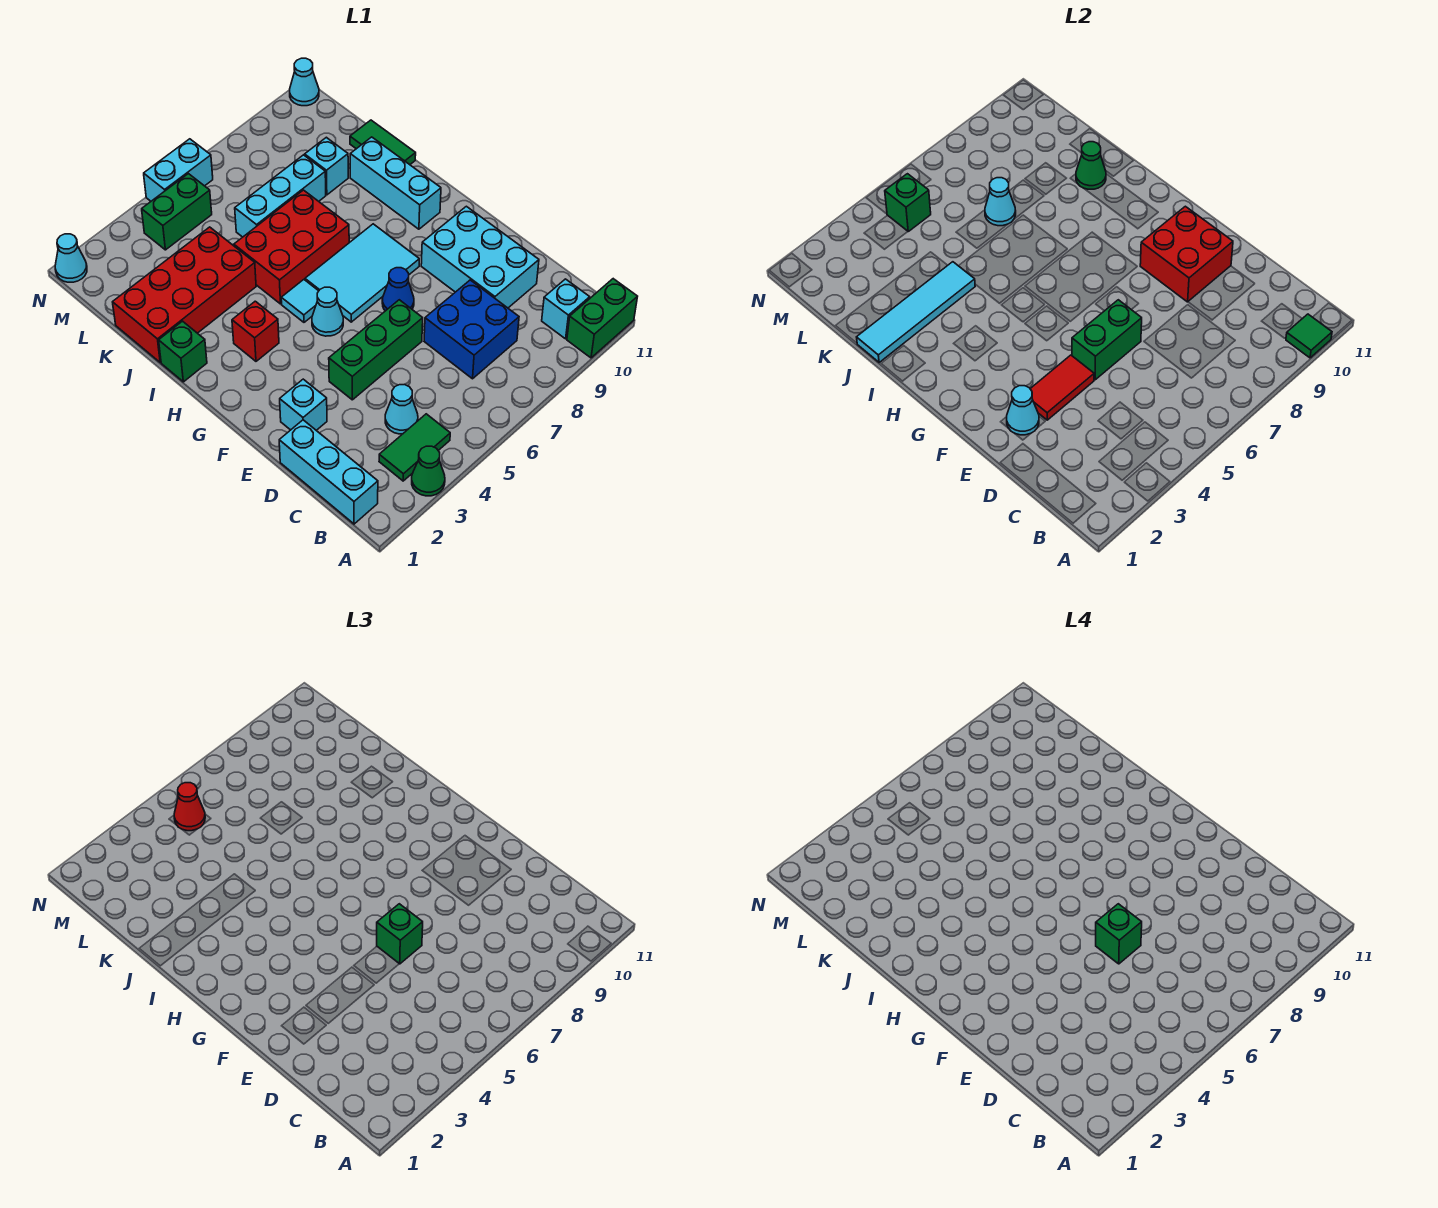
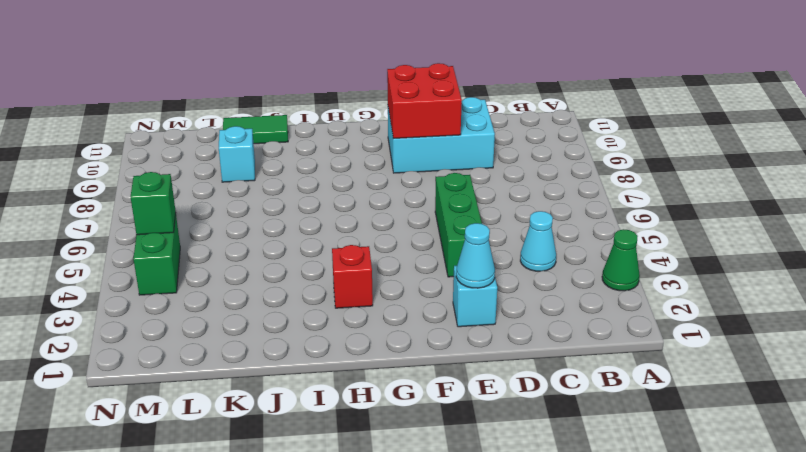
none -> green 1x2 brick [567,279,638,358]
none -> cyan 1x3 brick [279,420,378,524]
none -> green 1x2 tile [379,414,450,481]
none -> cyan 1x1 brick [542,279,590,339]

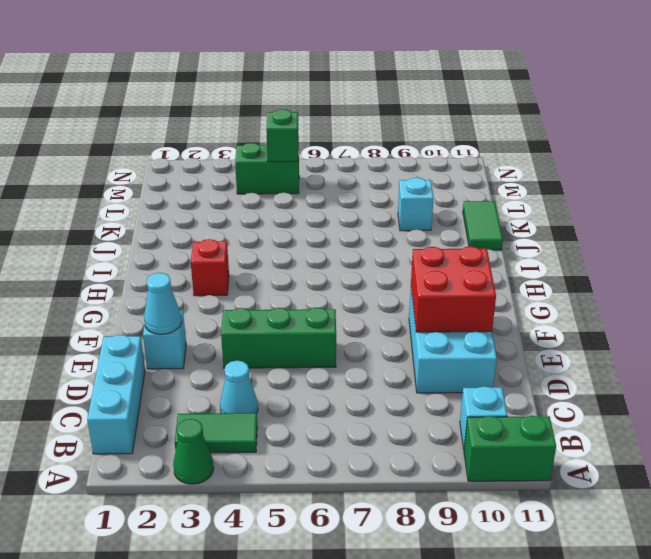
none -> blue 2x2 brick [424,280,519,379]
none -> blue 1x1 cone [382,268,414,311]
none -> cyan 1x1 cone [312,287,343,336]
none -> cyan 2x3 tile [305,224,419,322]

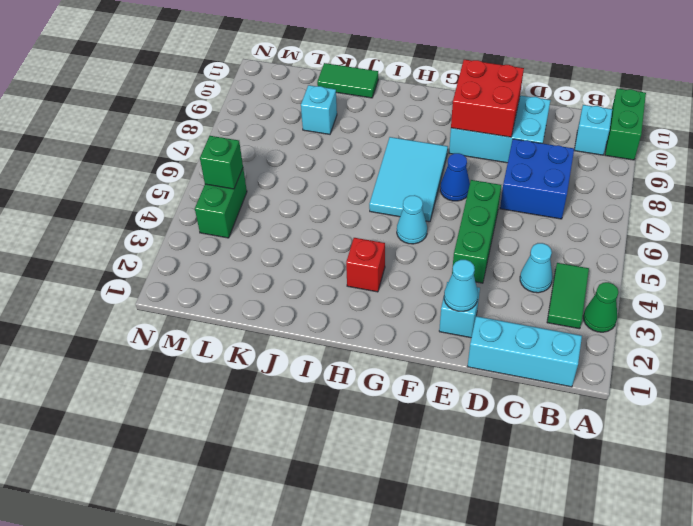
none -> cyan 1x1 tile [281,280,318,322]
none -> cyan 1x3 brick [350,137,441,229]
none -> green 1x1 brick [159,321,207,382]
none -> red 2x3 brick [234,190,349,304]

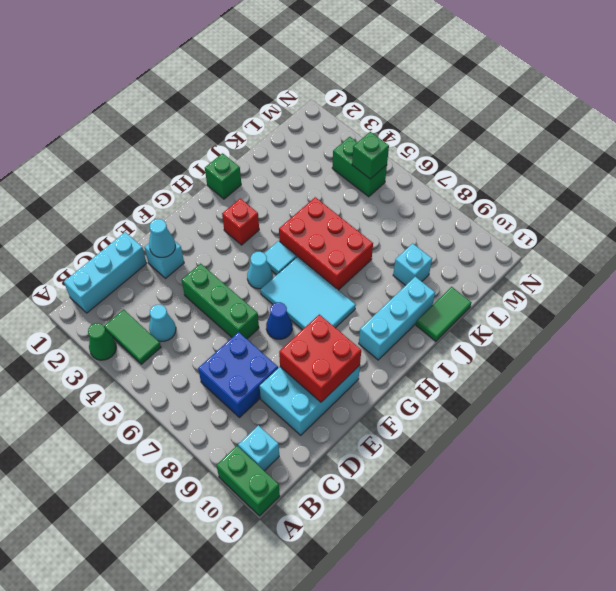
none -> red 2x4 brick [113,227,256,362]
none -> cyan 1x3 brick [235,155,326,237]
none -> cyan 1x1 cone [55,234,87,282]
none -> cyan 1x2 brick [144,139,213,201]

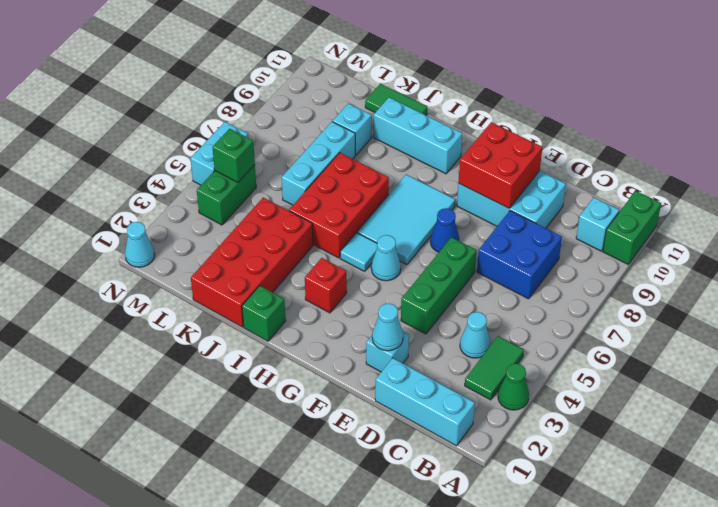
none -> cyan 1x1 cone [290,58,319,106]
none -> green 1x1 tile [1286,314,1332,358]
none -> red 1x2 tile [1030,355,1094,420]
none -> green 1x2 brick [1072,300,1142,380]

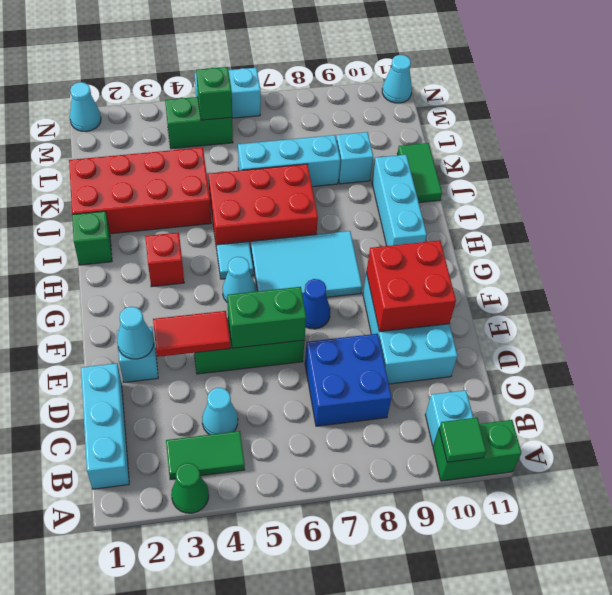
none -> cyan 1x4 tile [857,262,975,362]
none -> green 1x1 cone [1076,142,1106,189]
none -> cyan 1x1 cone [985,178,1016,226]
none -> green 1x1 brick [377,904,423,964]

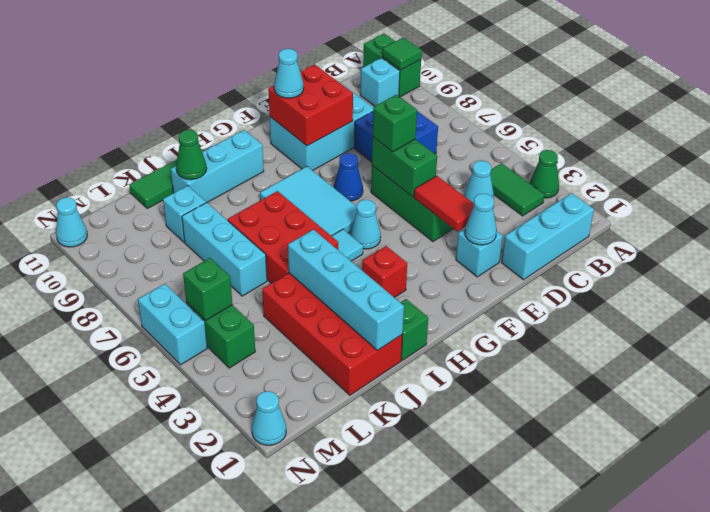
cyan 1x1 cone [274,49,304,98] -> cyan 1x1 cone moved to [985,178,1016,226]
cyan 1x4 brick [288,229,404,351] -> cyan 1x4 tile [857,262,975,362]
none -> red 1x1 cone [174,783,205,831]
none -> green 1x1 brick [1096,904,1142,964]

